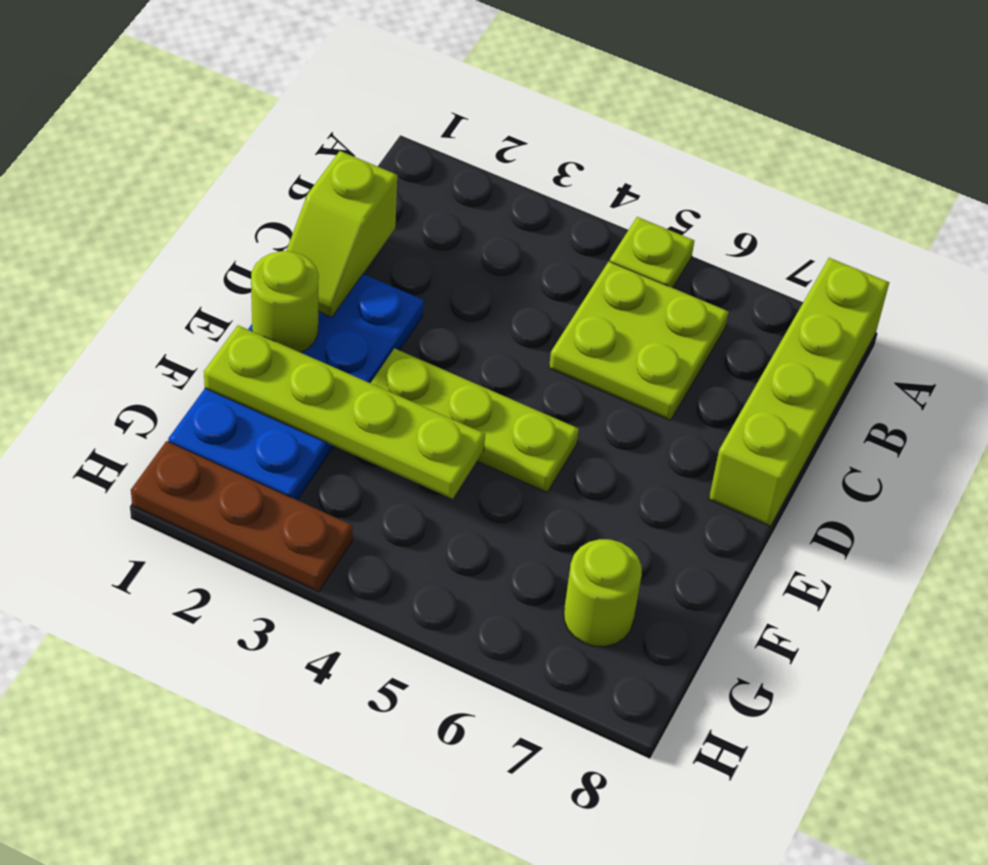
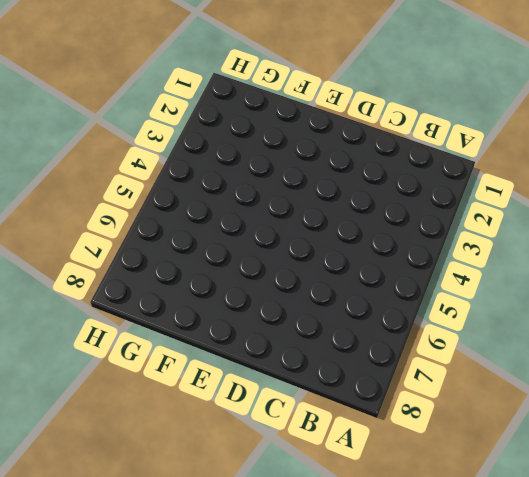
none -> lime 1x1 plate [610,217,694,288]
none -> lime 1x4 brick [709,258,889,526]

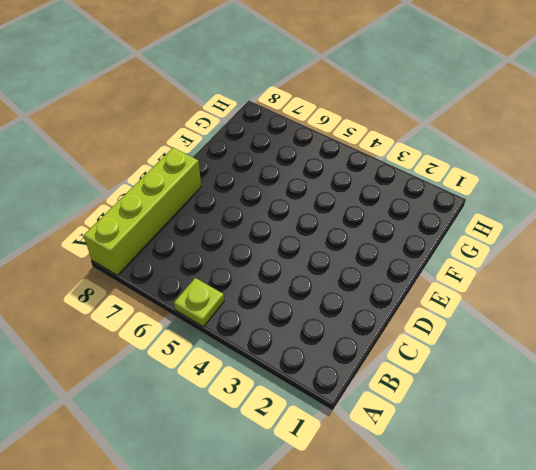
none -> lime 2x2 plate [549,261,728,420]
none -> blue 2x4 plate [168,274,424,500]

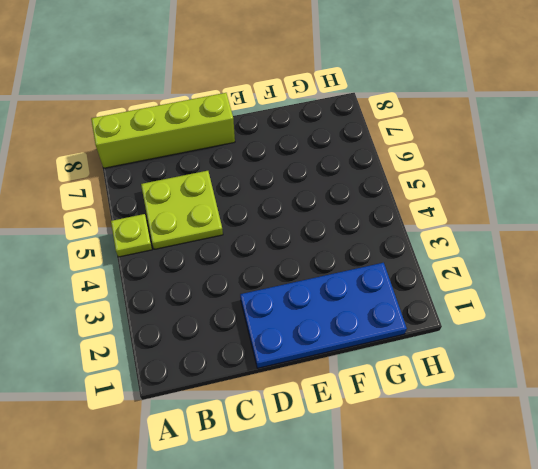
none -> lime 1x3 plate [371,348,579,492]
none -> lime 1x1 round brick [564,539,642,647]

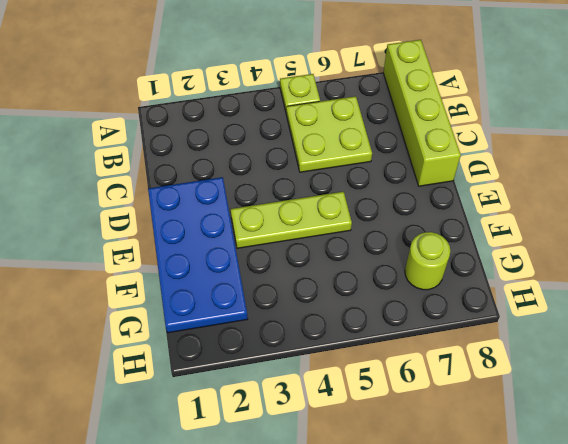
none -> brown 1x3 plate [131,441,353,592]
none -> lime 1x2 slope [286,151,397,317]

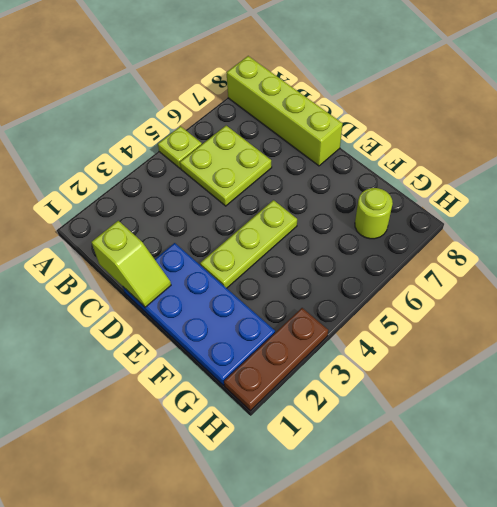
none -> lime 1x1 round brick [251,251,319,353]
none -> lime 1x4 plate [204,325,485,499]

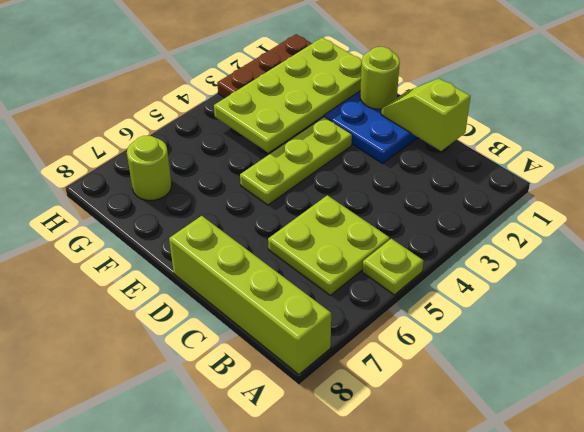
lime 2x4 plate [214,37,362,153] -> lime 1x4 plate [204,325,485,499]

